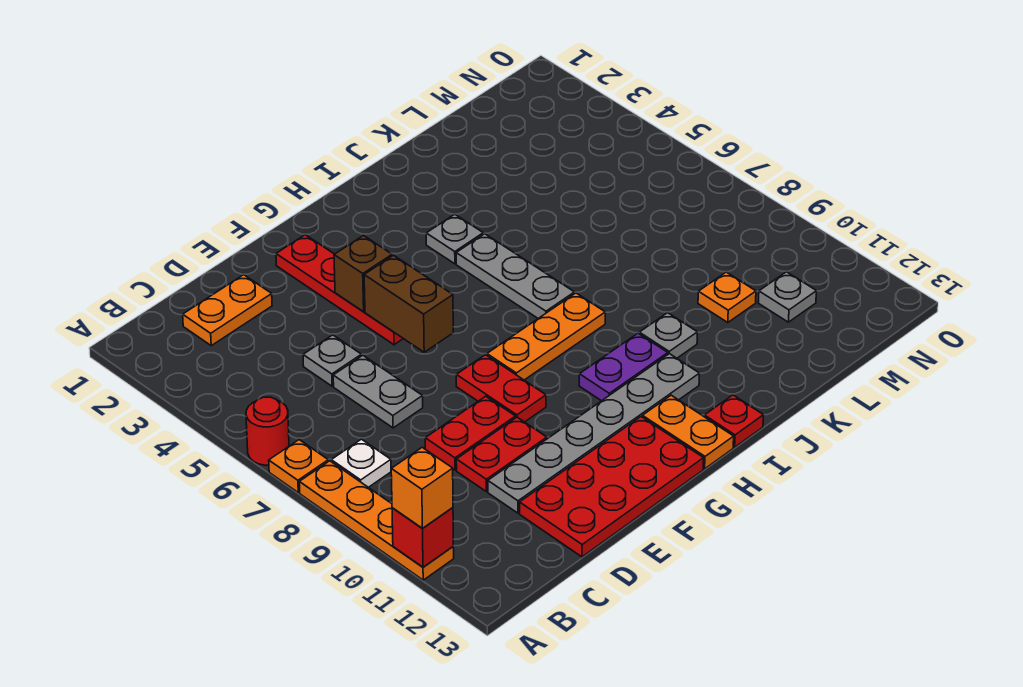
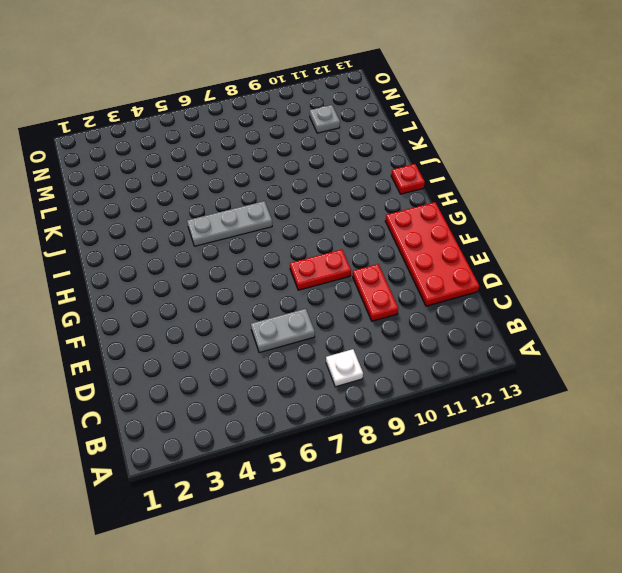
none -> red 1x1 round brick [246,397,289,465]
none -> orange 1x1 plate [269,440,328,493]
none -> orange 1x4 plate [299,461,454,580]

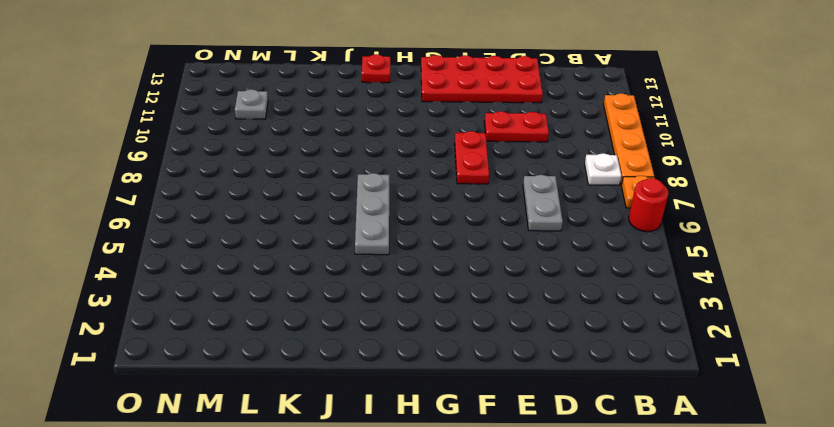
none -> orange 1x2 plate [183,275,272,346]
none -> grey 1x1 plate [303,335,362,386]
none -> red 1x2 plate [425,396,515,470]

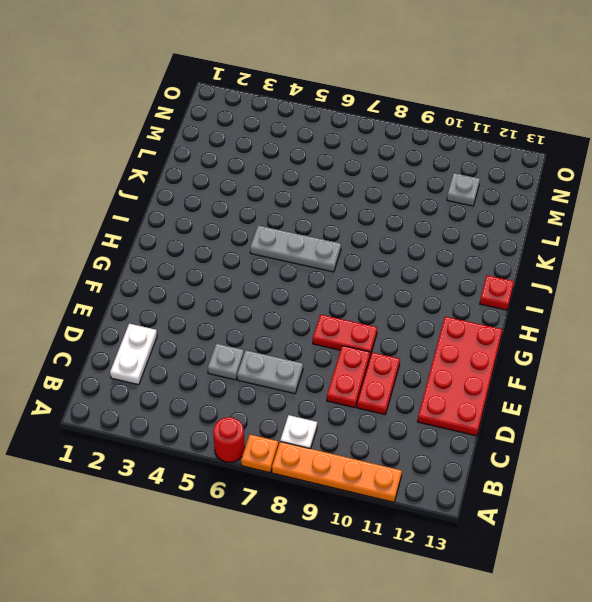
white 1x2 plate [110,324,157,385] -> orange 1x2 plate [183,275,272,346]
none -> grey 1x6 plate [488,354,699,513]
none -> red 1x4 plate [276,235,403,345]
none -> orange 1x3 plate [487,293,605,380]

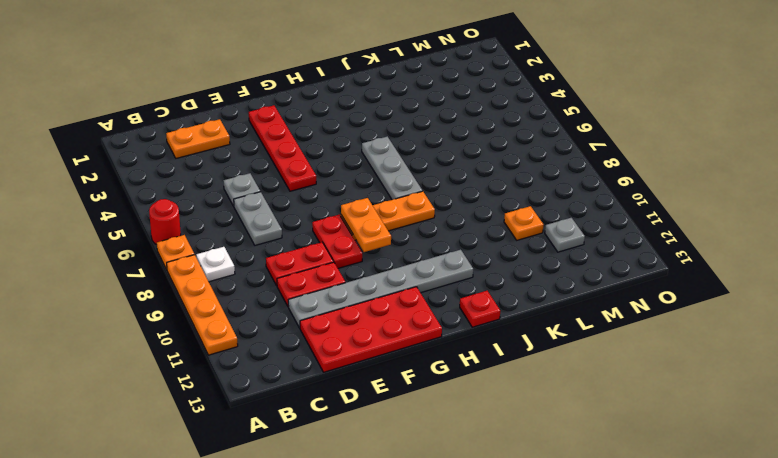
orange 1x2 plate [341,198,391,252] -> orange 1x2 plate moved to [642,395,734,469]
none -> purple 1x2 plate [579,333,668,401]
none -> grey 1x1 plate [426,214,483,264]
none -> grey 1x1 plate [639,313,697,358]

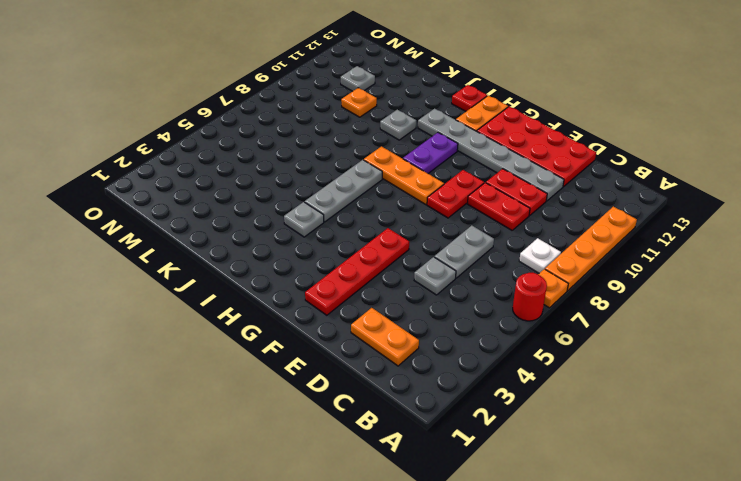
purple 1x2 plate [403,133,458,173] -> purple 1x2 plate turned to [579,333,668,401]
none -> red 1x1 brick [392,508,453,567]
none -> brown 1x1 brick [334,236,392,312]
none -> brown 1x2 brick [364,255,453,352]

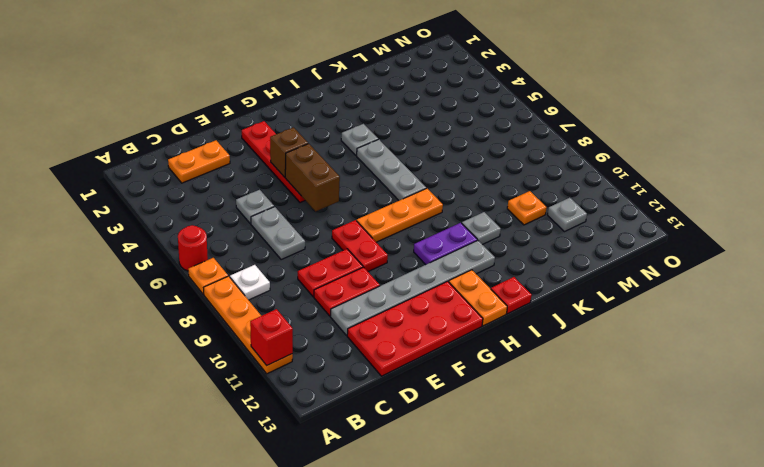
none -> orange 1x1 brick [391,447,453,528]

